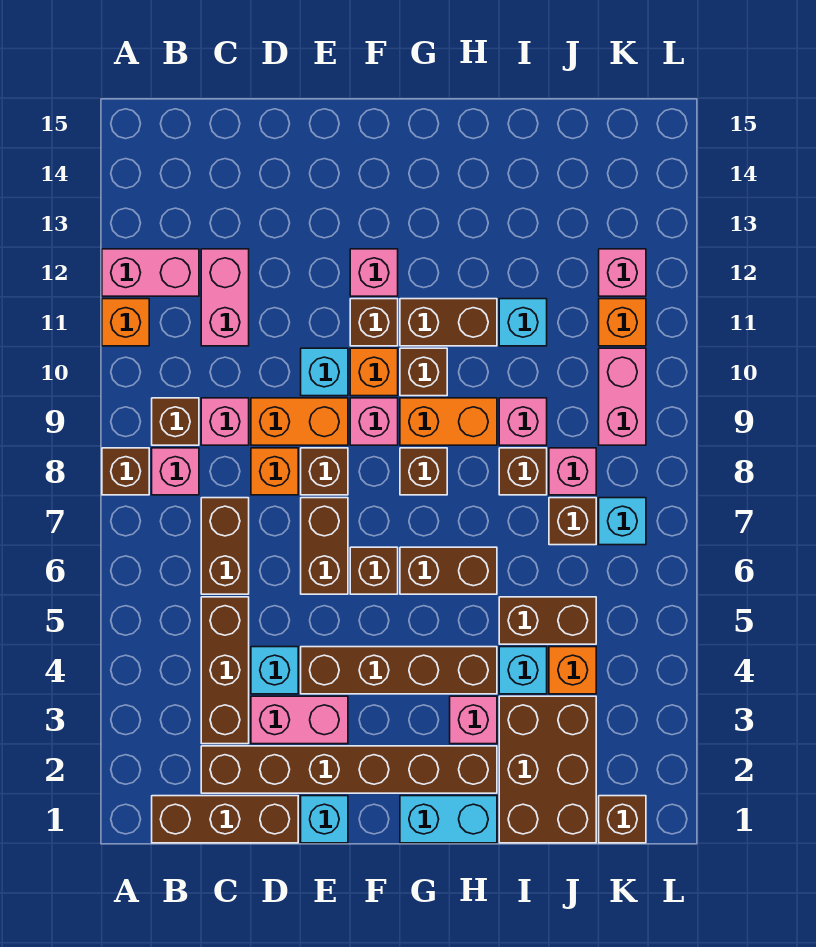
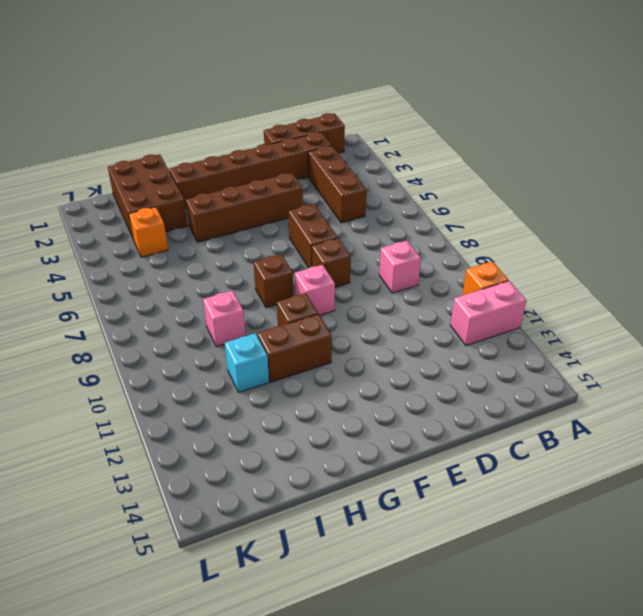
none -> brown 1x1 brick [102,448,149,495]
none -> pink 1x1 brick [152,448,199,495]
none -> brown 1x1 brick [152,398,199,445]
none -> brown 1x2 brick [201,498,249,594]

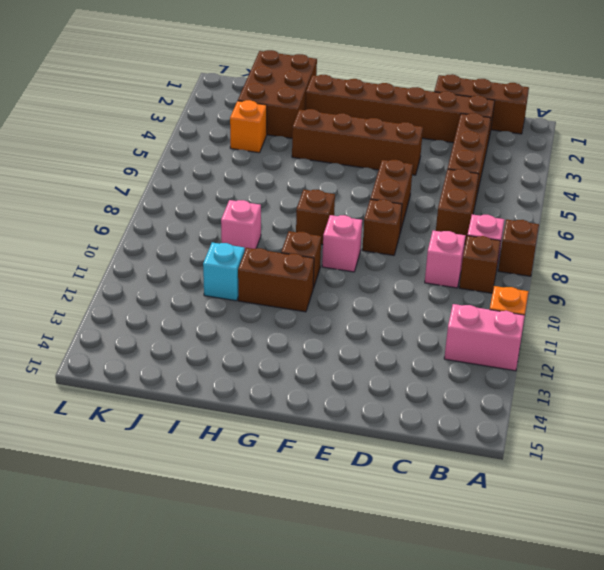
none -> pink 1x2 brick [201,249,249,346]
none -> pink 1x2 brick [251,696,348,744]
none -> cyan 1x1 brick [251,647,298,694]
none -> orange 1x1 brick [251,448,298,495]

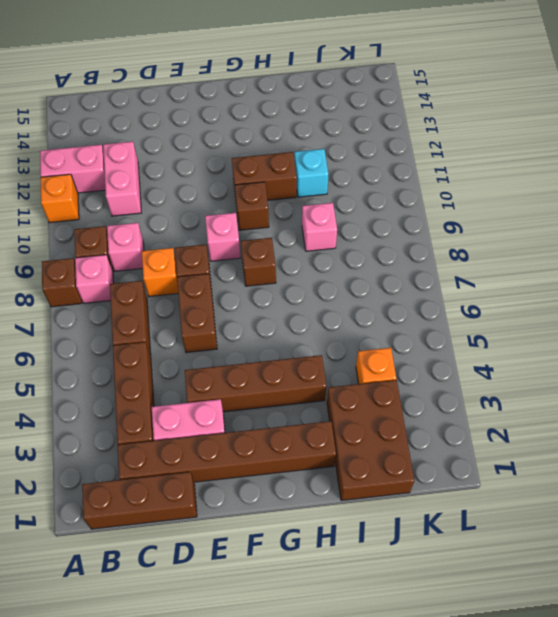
none -> cyan 1x1 brick [251,647,298,694]
none -> orange 1x2 brick [251,398,348,445]
none -> cyan 1x1 brick [301,796,348,843]
none -> cyan 1x1 brick [301,348,348,396]

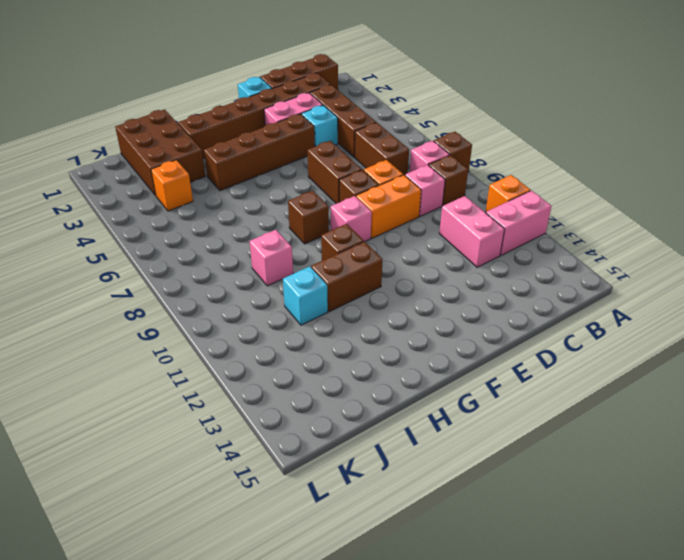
none -> cyan 1x1 brick [301,348,348,396]
none -> brown 1x1 brick [350,547,398,594]
none -> orange 1x1 brick [350,348,398,396]
none -> brown 1x1 brick [350,299,398,346]

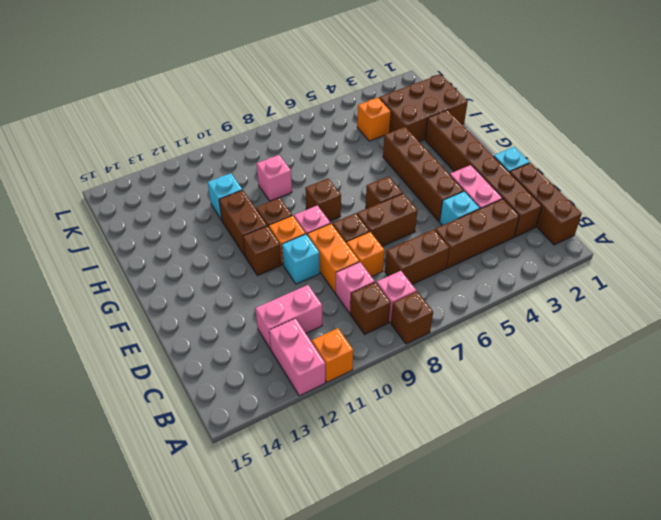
none -> pink 1x1 brick [350,249,398,296]
none -> cyan 1x2 brick [400,796,497,843]
none -> brown 1x2 brick [400,547,497,594]
none -> orange 1x2 brick [400,398,497,445]

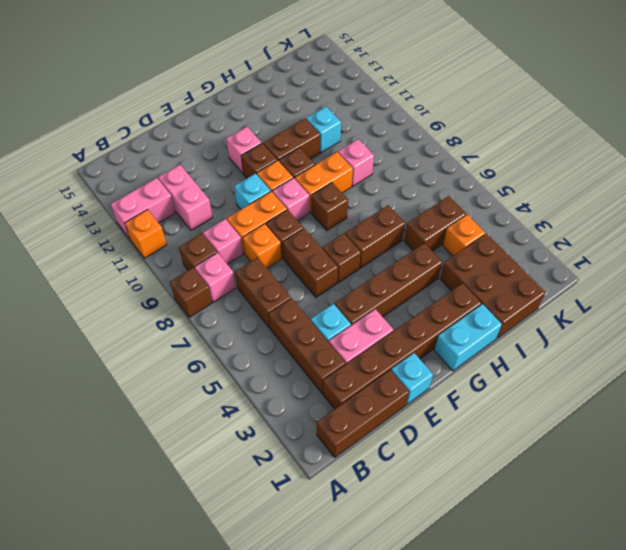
none -> pink 1x1 brick [450,696,497,744]
none -> cyan 1x1 brick [499,647,547,694]
none -> brown 1x1 brick [499,448,547,495]
none -> brown 1x1 brick [549,498,596,545]

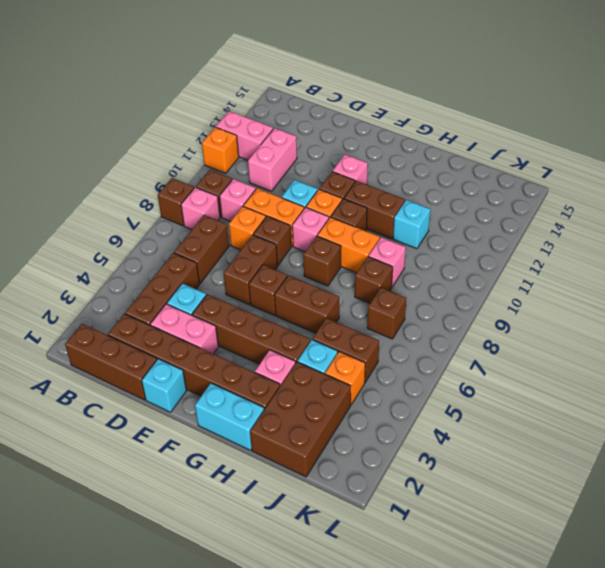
none -> pink 1x1 brick [549,448,596,495]
none -> brown 1x1 brick [599,796,646,843]
none -> cyan 1x1 brick [599,498,646,545]
none -> pink 1x2 brick [599,348,646,445]

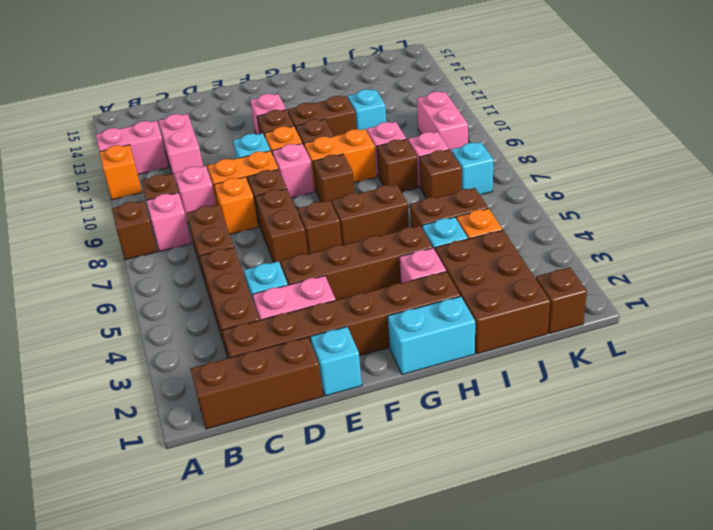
none -> orange 1x1 brick [599,299,646,346]
none -> pink 1x1 brick [599,249,646,296]

